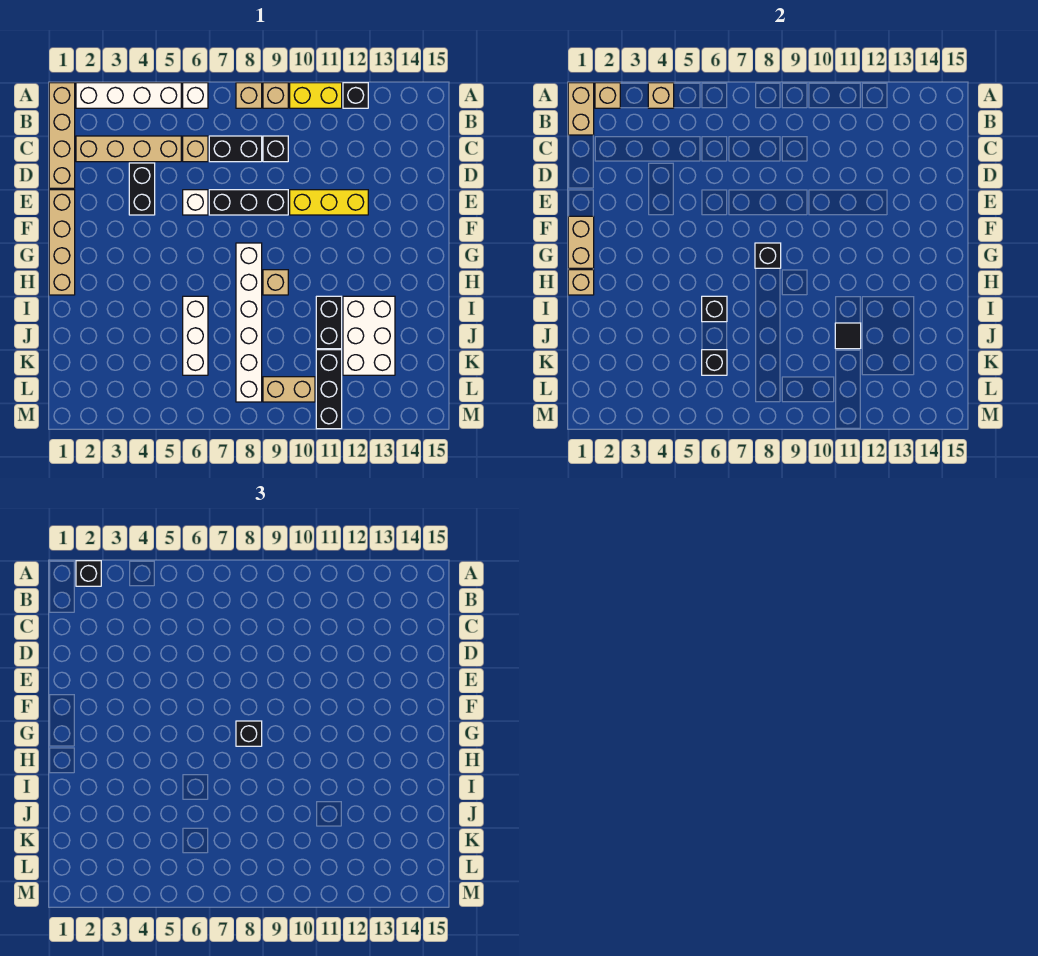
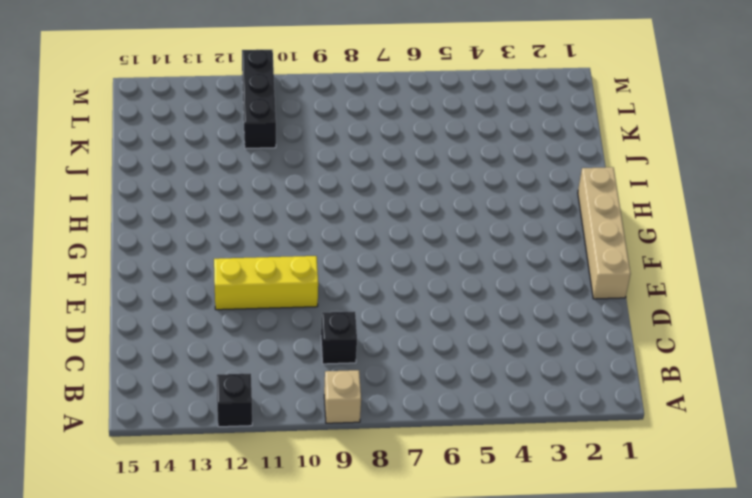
none -> tan 1x4 brick [49,83,75,188]
none -> white 1x4 brick [76,83,181,108]
none -> white 1x1 brick [183,83,208,108]
none -> tan 1x1 brick [236,83,262,108]

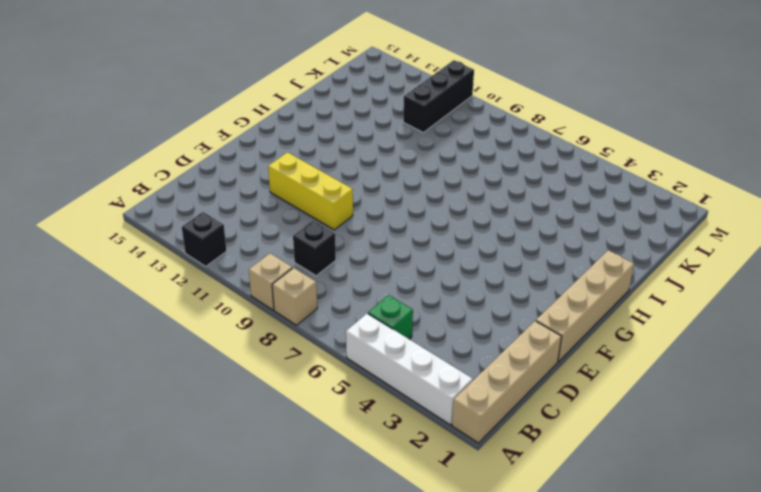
green 1x1 brick [368,295,413,339] -> none
none -> white 1x1 brick [183,83,208,108]
none -> yellow 1x2 brick [290,83,342,108]
none -> tan 1x4 brick [76,136,181,162]
none -> tan 1x1 brick [183,136,208,162]

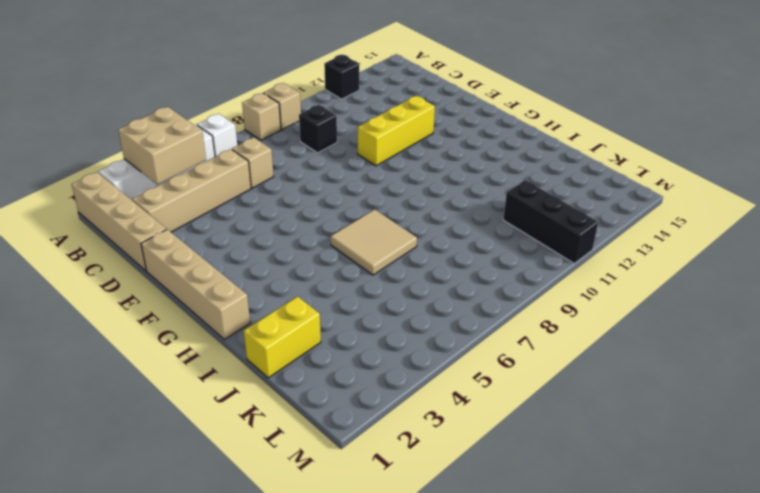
tan 2x2 brick [118,107,206,184] -> tan 1x1 brick [648,83,674,108]
tan 2x2 tile [331,209,417,275] -> white 1x3 brick [183,296,208,375]
yellow 1x2 brick [244,296,321,378] -> yellow 1x2 brick moved to [290,83,342,108]
none -> black 1x2 brick [209,136,262,162]
none -> black 1x2 brick [129,163,155,215]
none -> white 1x1 brick [183,190,208,215]
none -> black 1x3 brick [209,190,288,215]

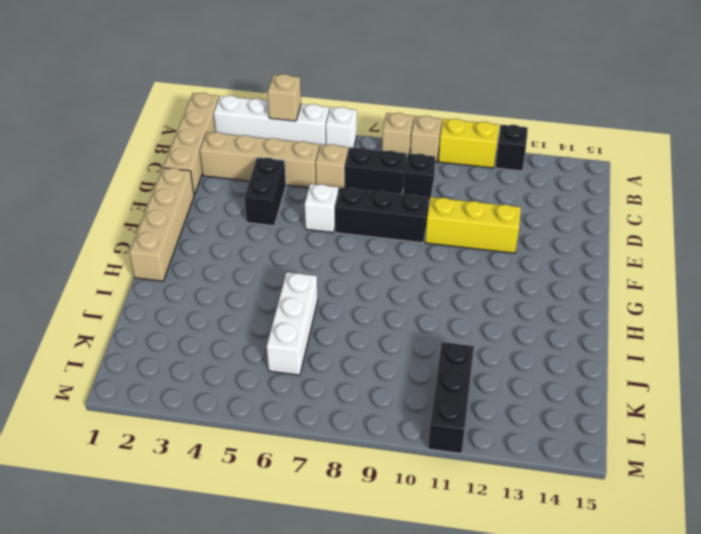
none -> white 1x6 brick [236,243,262,402]
none -> tan 1x1 brick [263,270,288,295]
none -> black 1x2 brick [316,296,342,349]
none -> white 2x3 brick [343,296,395,375]

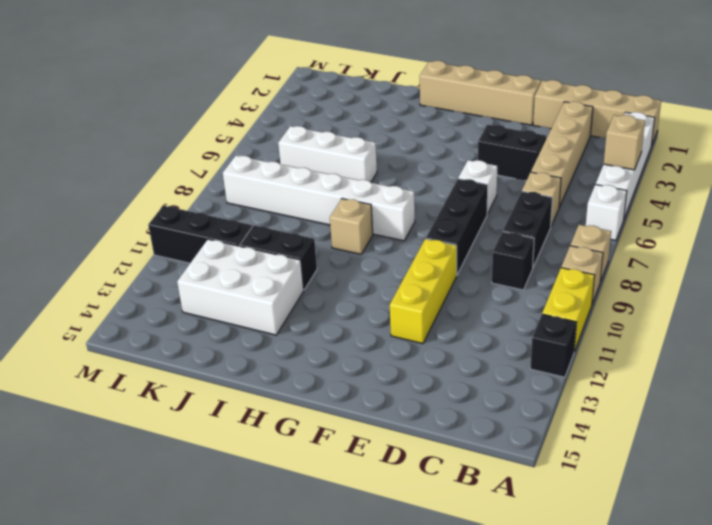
none -> tan 1x2 brick [263,377,315,402]
none -> tan 1x2 brick [568,83,594,135]
none -> tan 1x1 brick [595,83,620,108]
none -> tan 1x2 brick [568,216,594,268]

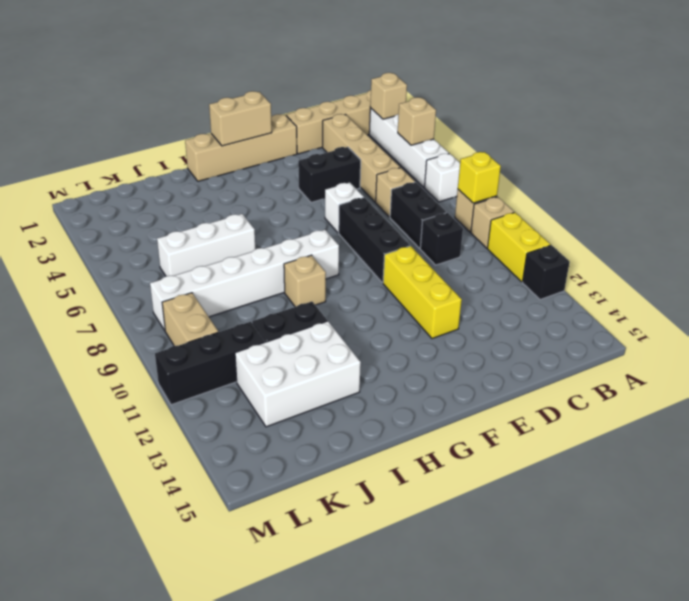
yellow 1x1 brick [458,152,501,203] -> none
none -> tan 1x2 brick [568,83,594,135]
none -> black 1x1 brick [755,243,781,268]
none -> tan 1x1 brick [568,270,594,295]
none -> black 1x1 brick [702,296,727,322]

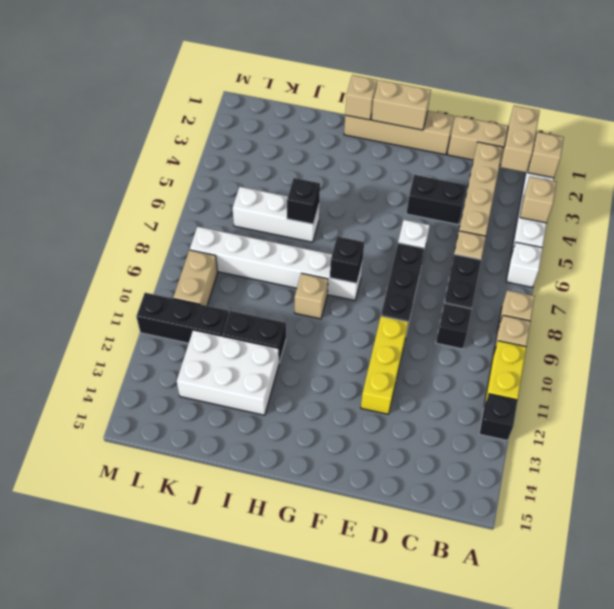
tan 1x2 brick [501,106,540,172] -> tan 1x2 brick turned to [568,83,594,135]
none -> black 1x1 tile [835,323,861,349]
none -> black 1x1 brick [702,350,727,375]
none -> black 1x1 brick [76,561,101,586]
none -> black 1x1 brick [236,721,262,746]

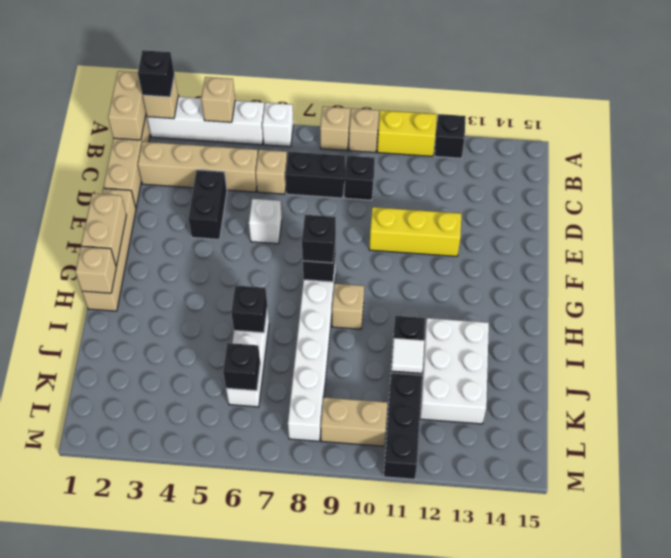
white 1x1 tile [391,338,424,373] -> black 1x1 tile [835,323,861,349]
none -> black 1x3 brick [209,190,288,215]

